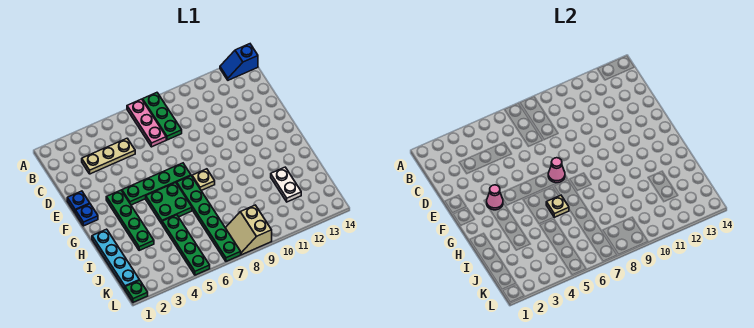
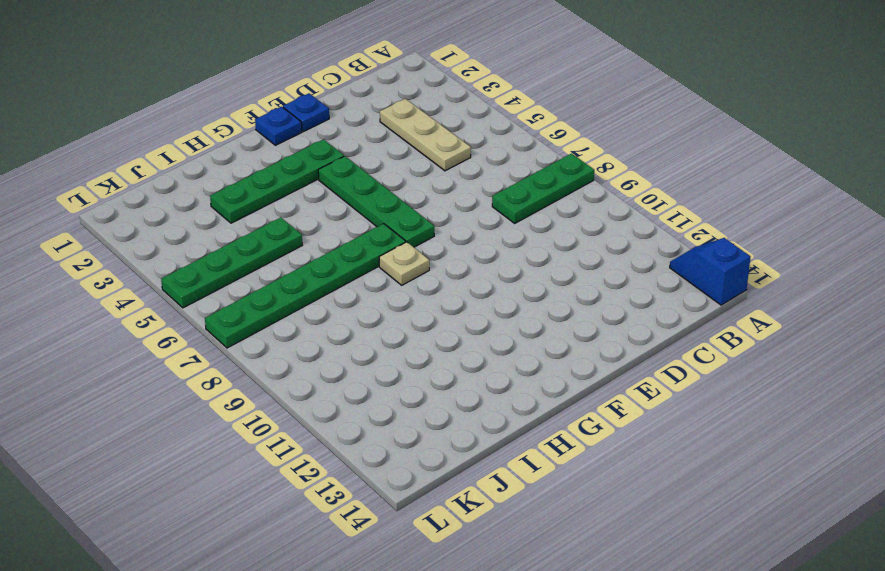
none -> pink 1x3 plate [127,99,166,147]
none -> green 2x2 plate [146,183,192,224]
none -> cyan 1x4 plate [92,229,139,289]

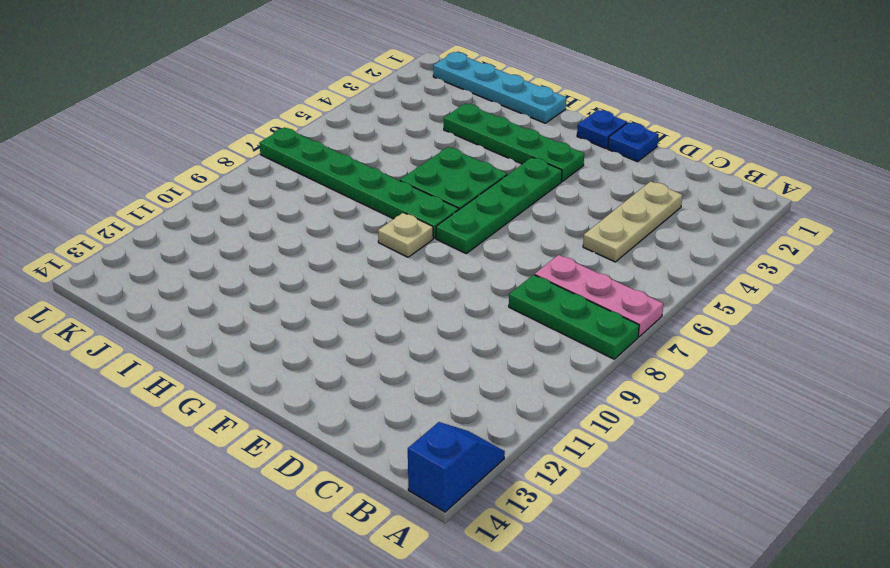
none -> green 1x4 plate [162,215,210,275]
none -> white 1x2 plate [271,167,301,202]
none -> tan 2x2 slope [226,205,272,255]

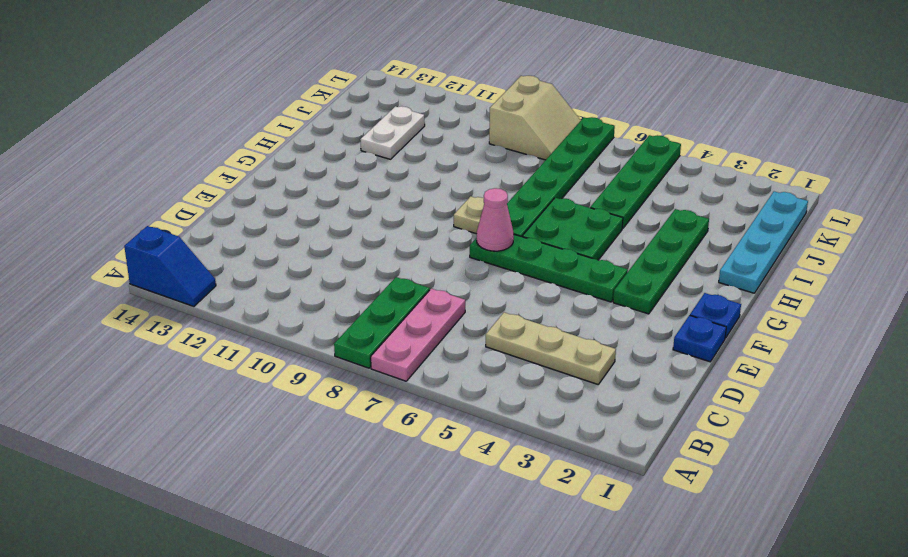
none -> green 1x1 plate [125,280,148,303]
none -> pink 1x1 cone [487,185,503,210]
none -> tan 1x1 plate [546,195,569,217]

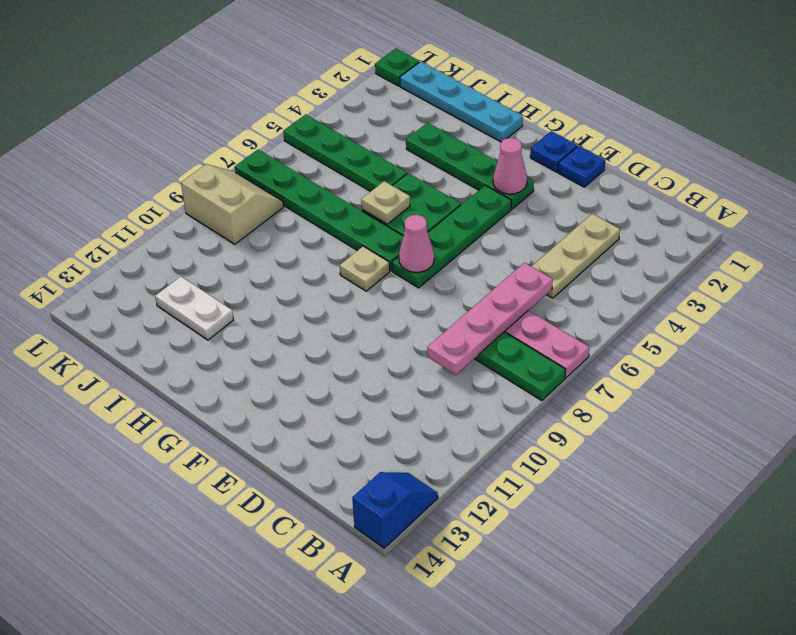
pink 1x4 plate [427,263,553,375] -> none

